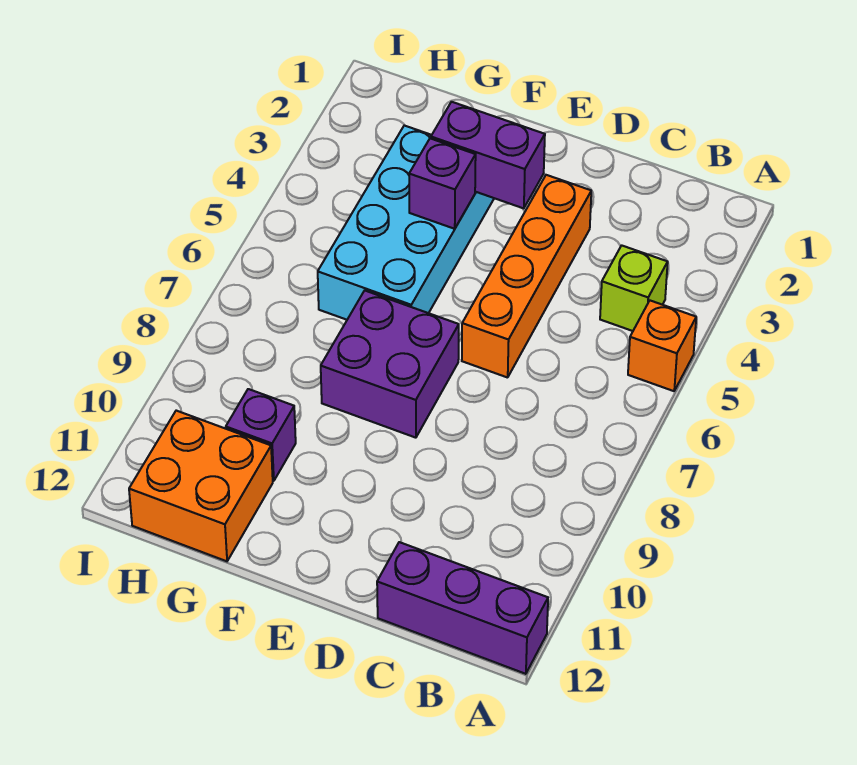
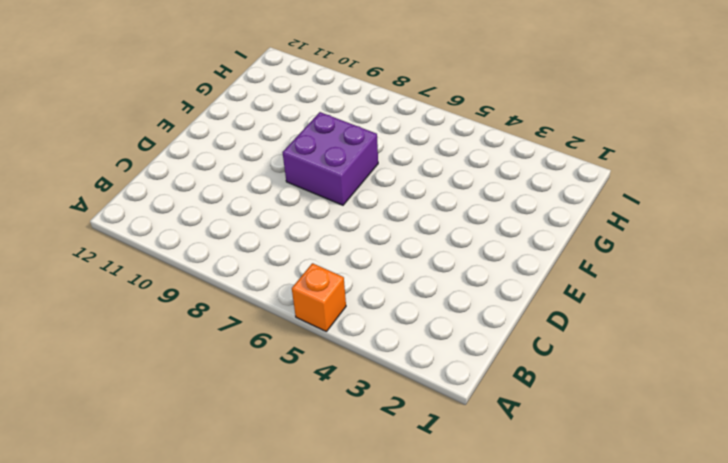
none -> purple 1x3 brick [377,542,548,674]
none -> lime 1x1 brick [600,245,668,331]

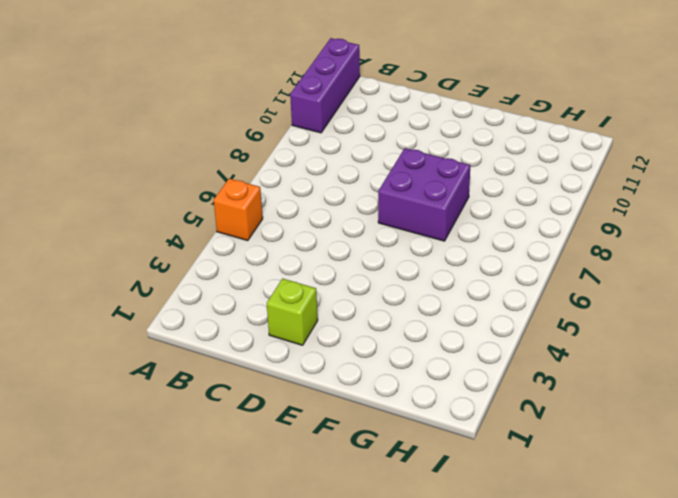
purple 1x3 brick [290,38,360,133] -> purple 1x3 brick turned to [377,542,548,674]
lime 1x1 brick [267,279,318,345] -> lime 1x1 brick moved to [600,245,668,331]
none -> orange 1x4 brick [462,175,591,378]
none -> cyan 2x4 brick [318,125,494,320]

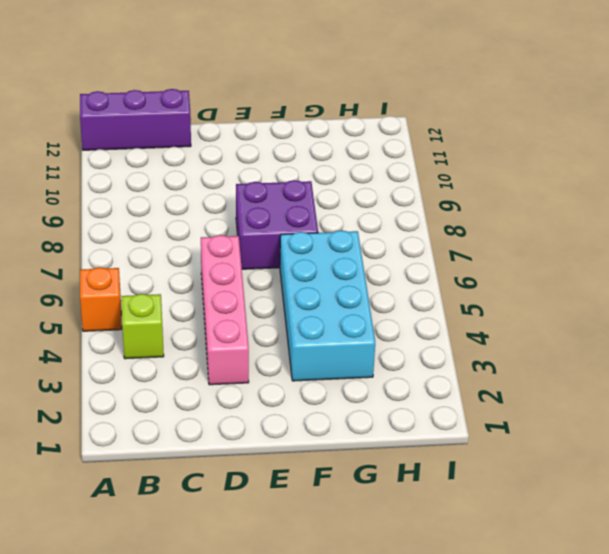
pink 1x4 brick [201,235,249,385] -> orange 1x4 brick [462,175,591,378]
none -> purple 1x1 brick [226,389,296,481]
none -> orange 2x2 brick [129,411,273,561]

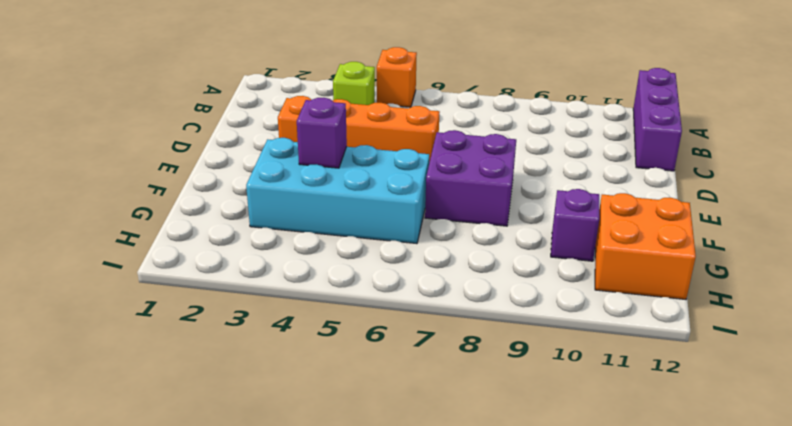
none -> purple 1x2 brick [431,102,545,208]

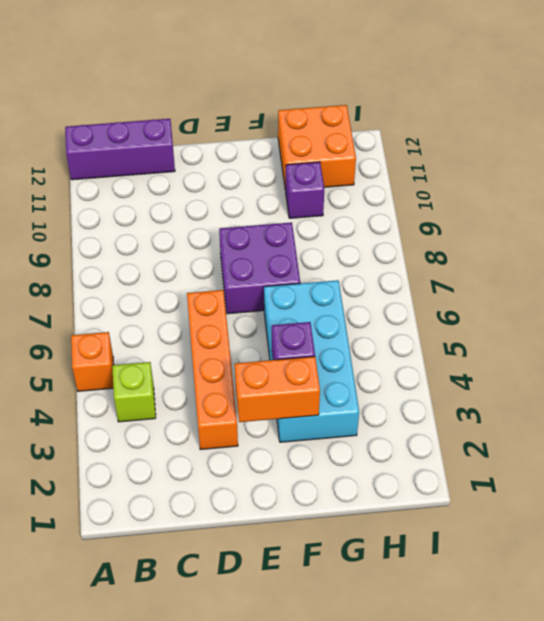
orange 1x2 brick [235,356,320,422] -> purple 1x2 brick [431,102,545,208]

